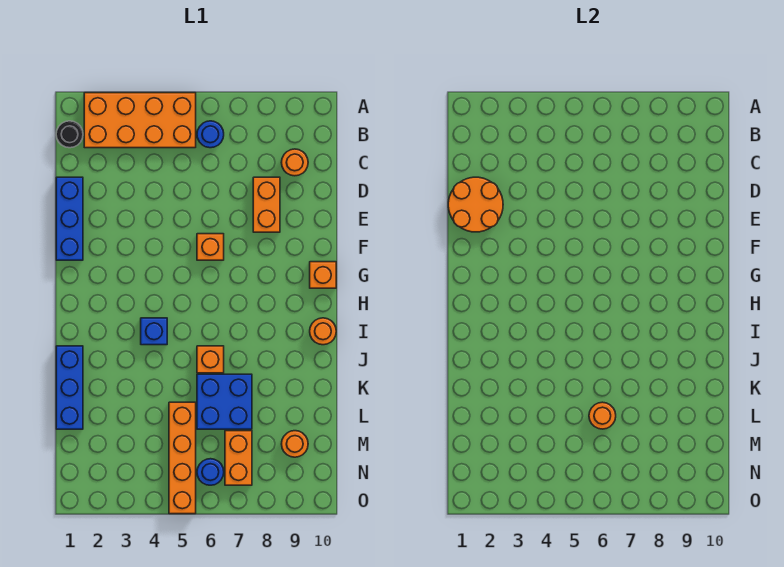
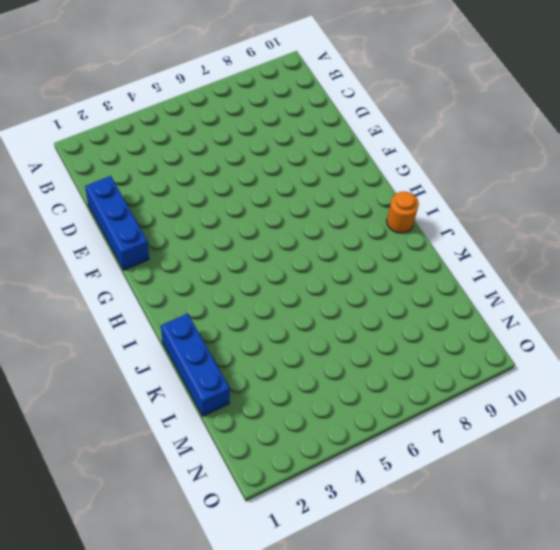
none -> orange 2x4 brick [84,93,196,148]
none -> black 1x1 round brick [56,121,83,148]
none -> blue 1x1 round brick [197,121,224,148]

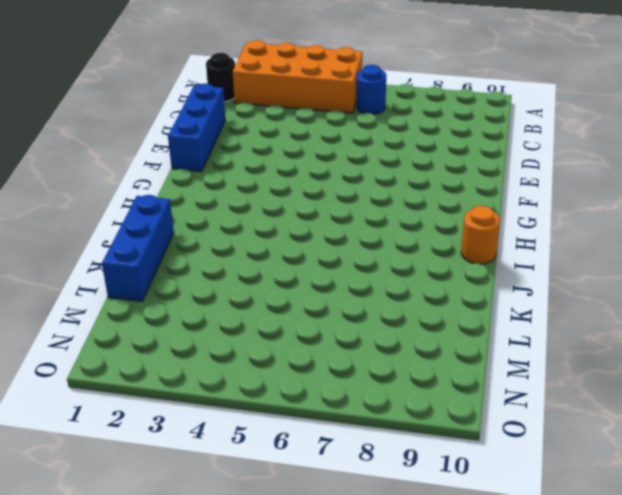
none -> orange 1x1 round brick [281,149,308,176]
none -> orange 1x2 brick [253,177,280,232]
none -> orange 1x1 brick [197,234,224,260]

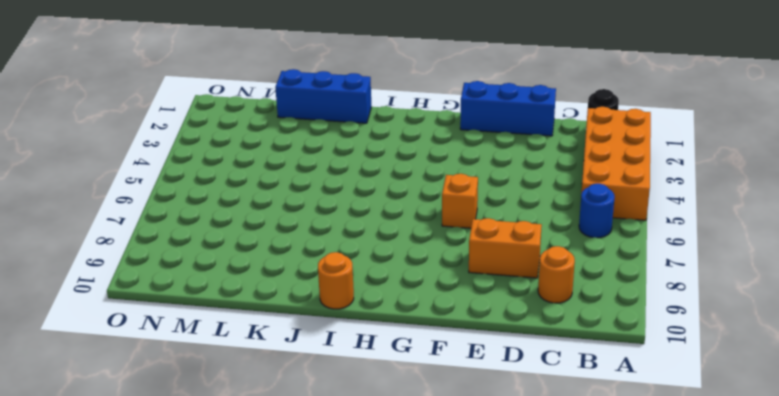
none -> orange 1x1 brick [310,262,336,288]
none -> blue 1x1 brick [141,318,167,345]
none -> orange 1x1 brick [197,346,224,373]

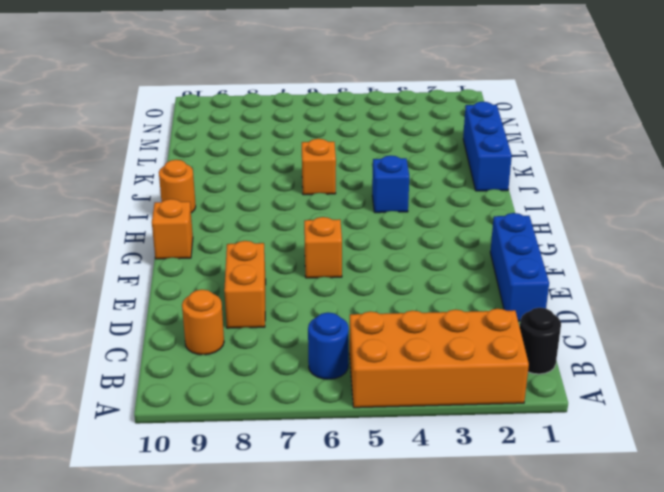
none -> blue 2x2 brick [197,374,252,429]
none -> orange 1x4 brick [169,402,196,514]
none -> orange 1x2 brick [225,431,252,485]

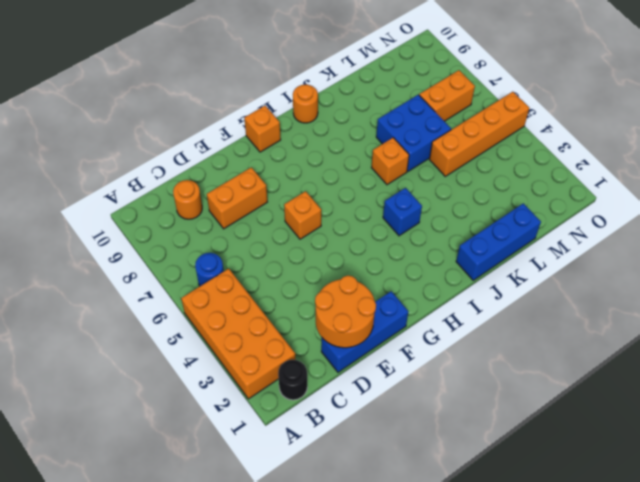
none -> orange 1x1 round brick [282,431,308,457]
none -> blue 1x1 round brick [197,459,224,485]
none -> orange 1x1 round brick [589,402,616,429]

